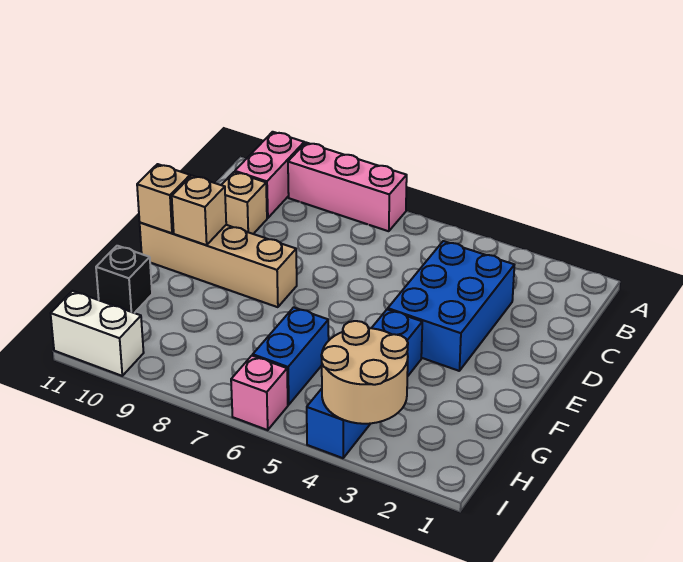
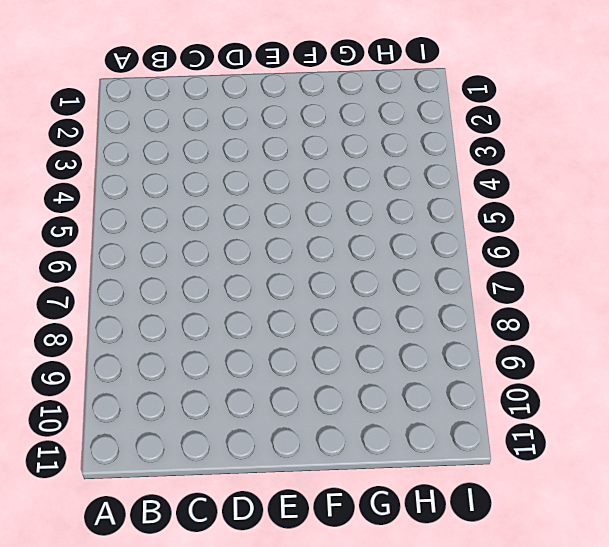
none -> pink 1x3 brick [288,143,407,231]
none -> pink 1x2 brick [235,132,304,218]
none -> blue 2x3 brick [388,241,514,371]

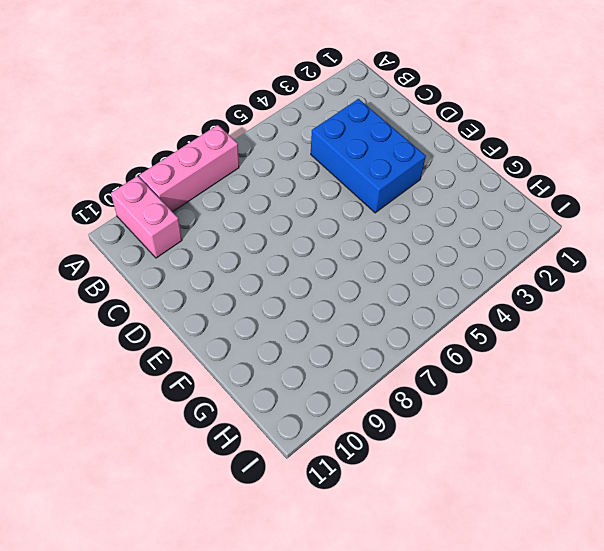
none -> tan 1x1 brick [222,172,267,234]
none -> tan 1x4 brick [140,223,297,307]
none -> blue 1x4 brick [307,309,422,458]

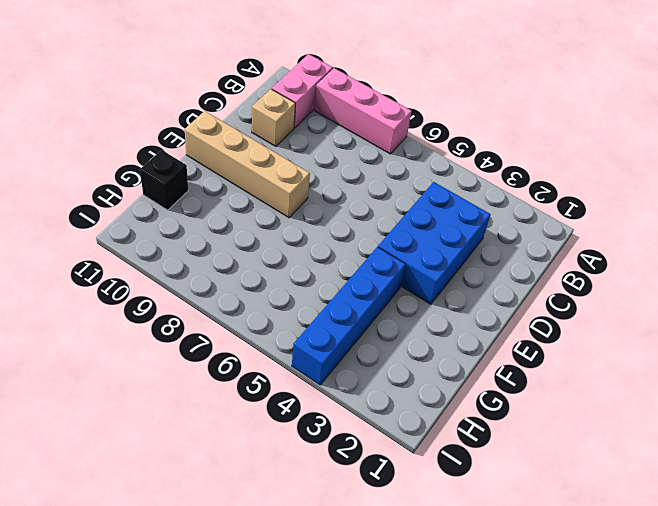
none -> blue 1x2 brick [253,307,329,405]
none -> pink 1x1 brick [231,356,288,430]
none -> white 1x2 brick [51,291,144,376]

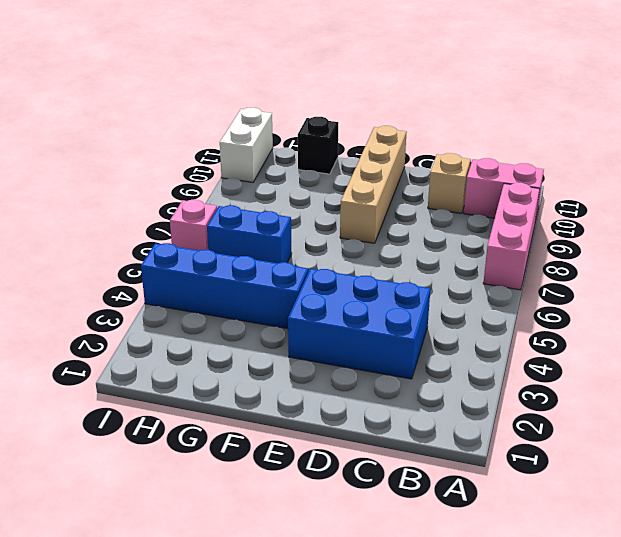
none -> tan 1x1 brick [172,176,226,245]
none -> tan 1x1 brick [137,164,190,233]
none -> tan 2x2 round brick [321,321,408,424]

